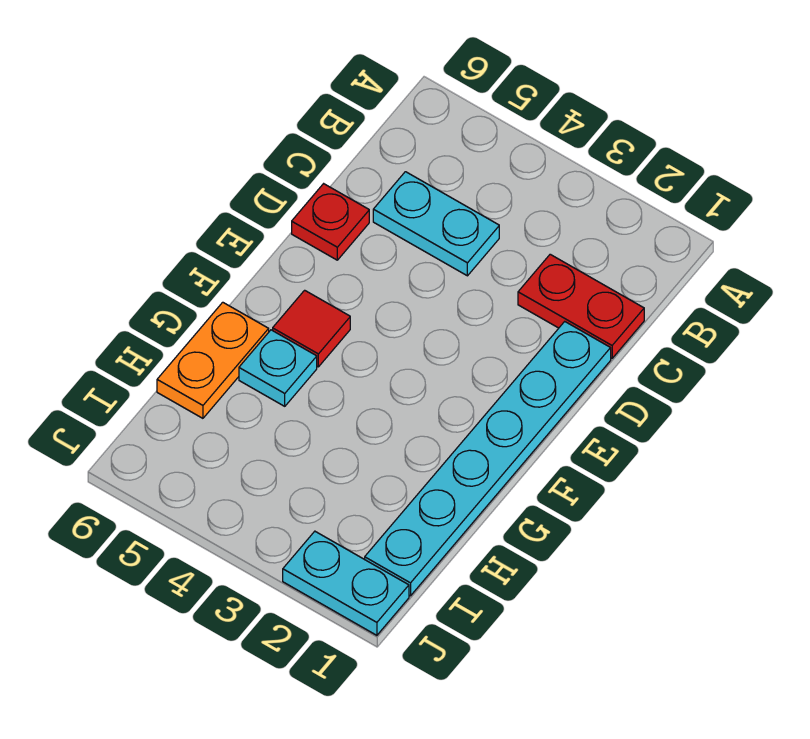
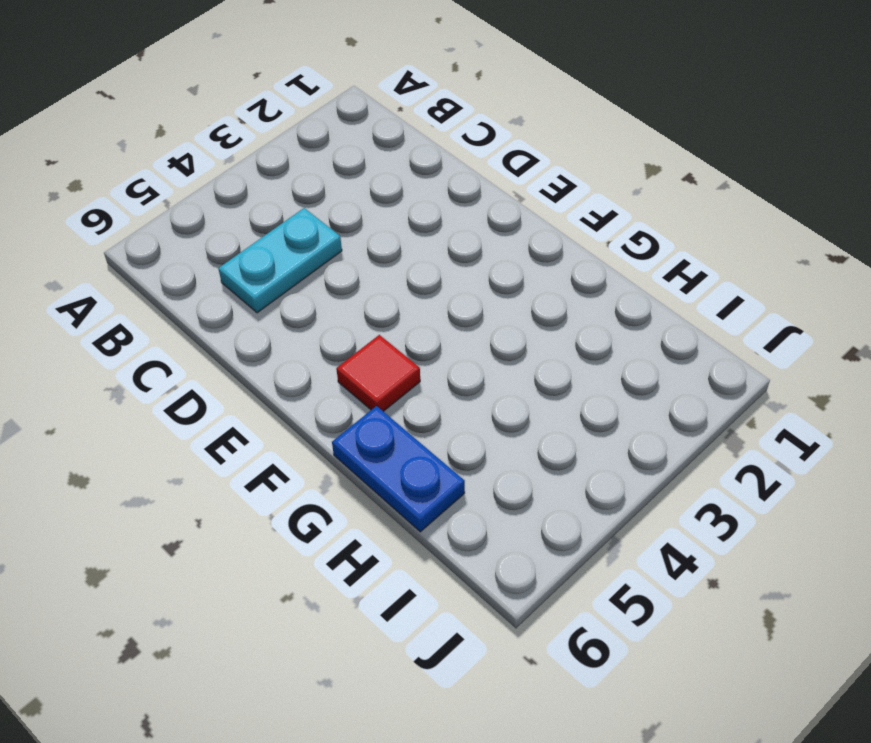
blue 1x2 plate [332,406,465,532] -> orange 1x2 plate [157,302,269,418]
none -> red 1x2 plate [518,254,644,358]
none -> cyan 1x6 plate [365,322,611,596]

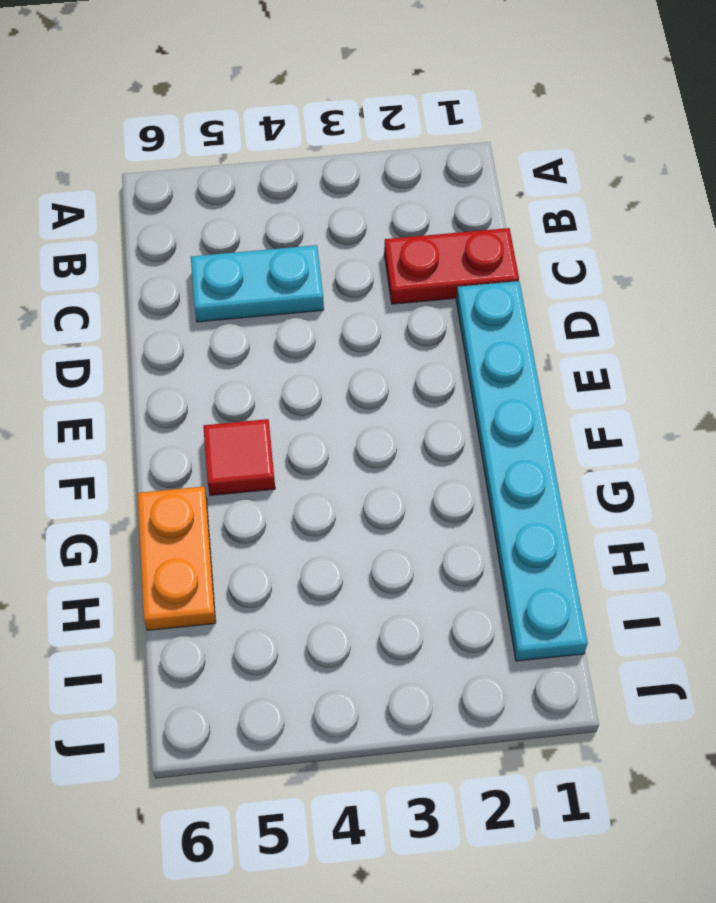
none -> red 1x1 plate [292,184,369,260]
none -> cyan 1x1 plate [239,330,317,406]

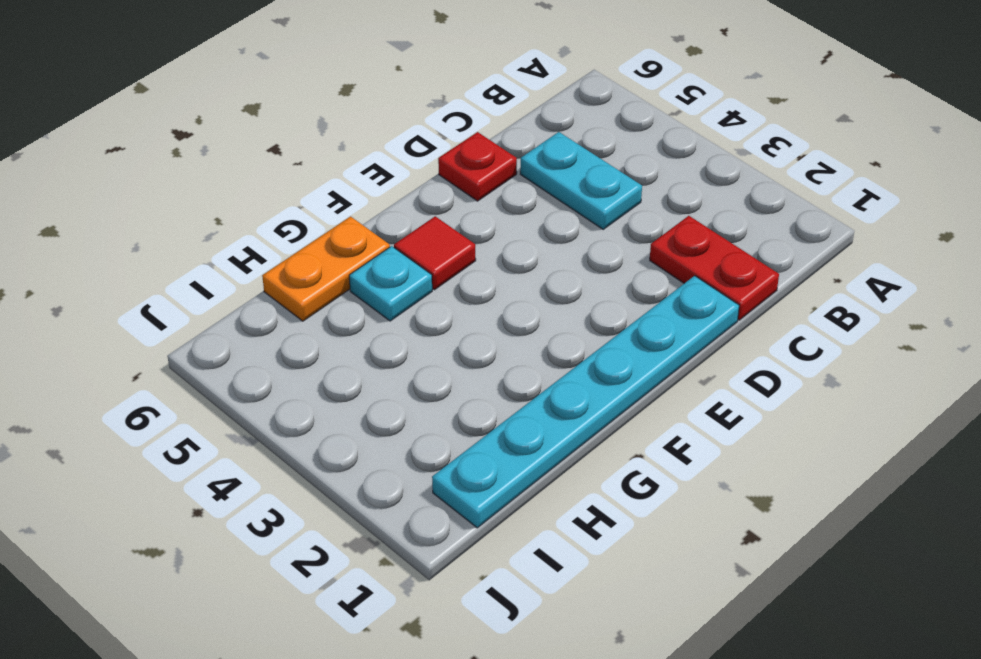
none -> cyan 1x2 plate [283,531,409,635]

